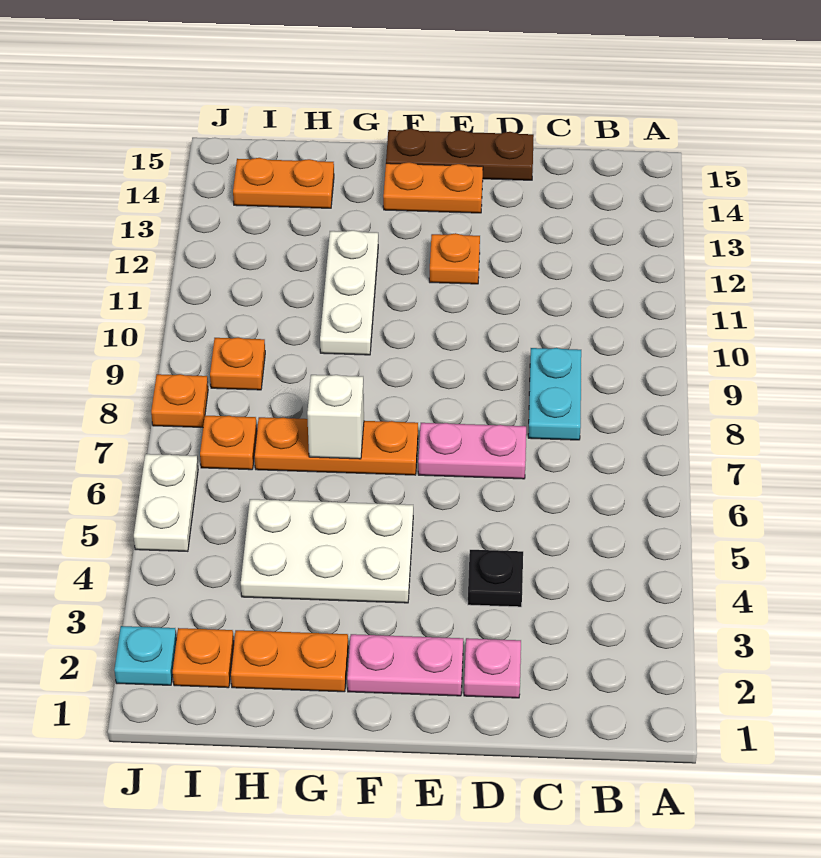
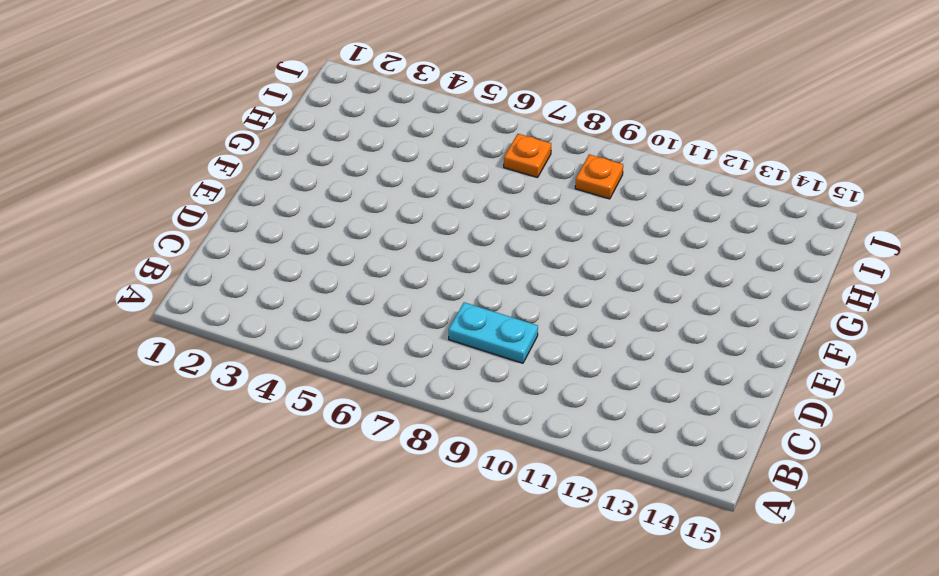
none -> pink 1x1 plate [464,638,521,698]
none -> black 1x1 plate [468,550,523,607]
none -> pink 1x2 plate [418,423,526,479]

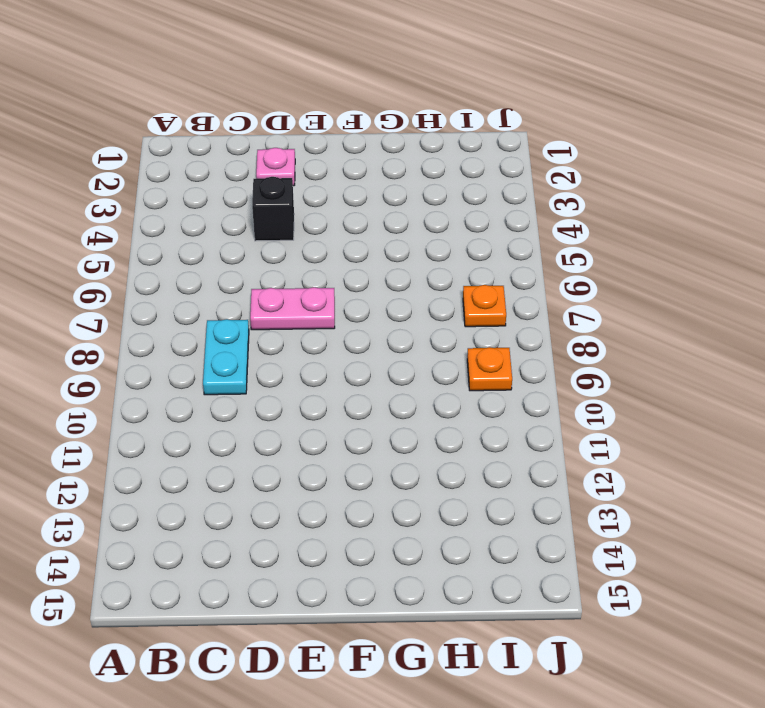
black 1x1 brick [252,177,294,241] -> black 1x1 plate [468,550,523,607]
none -> brown 1x3 plate [386,129,534,180]
none -> pink 1x2 plate [347,634,463,696]
none -> orange 1x1 plate [429,233,480,284]

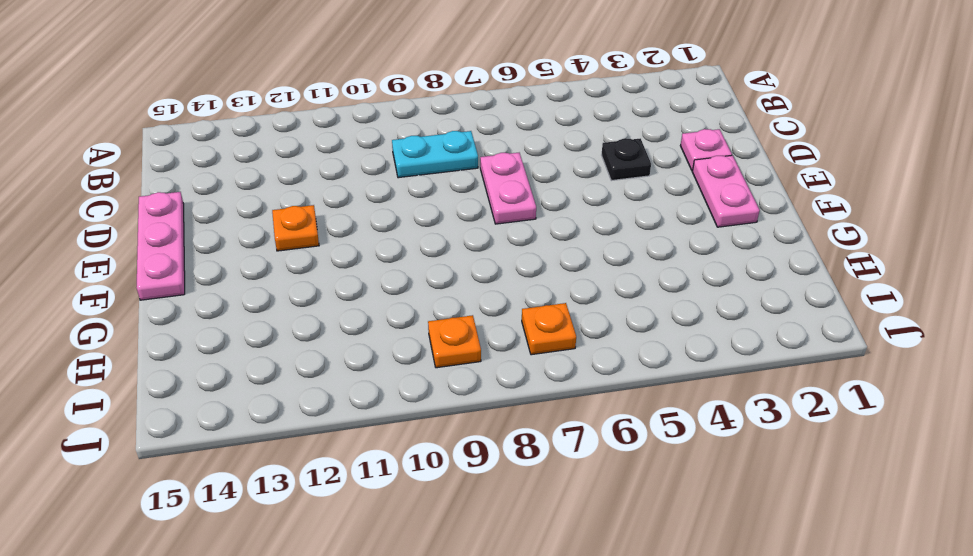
pink 1x3 plate [136,192,185,300] -> brown 1x3 plate [386,129,534,180]
none -> orange 1x2 plate [383,162,483,213]
none -> white 2x3 plate [241,499,413,603]
none -> orange 1x3 plate [254,417,418,475]

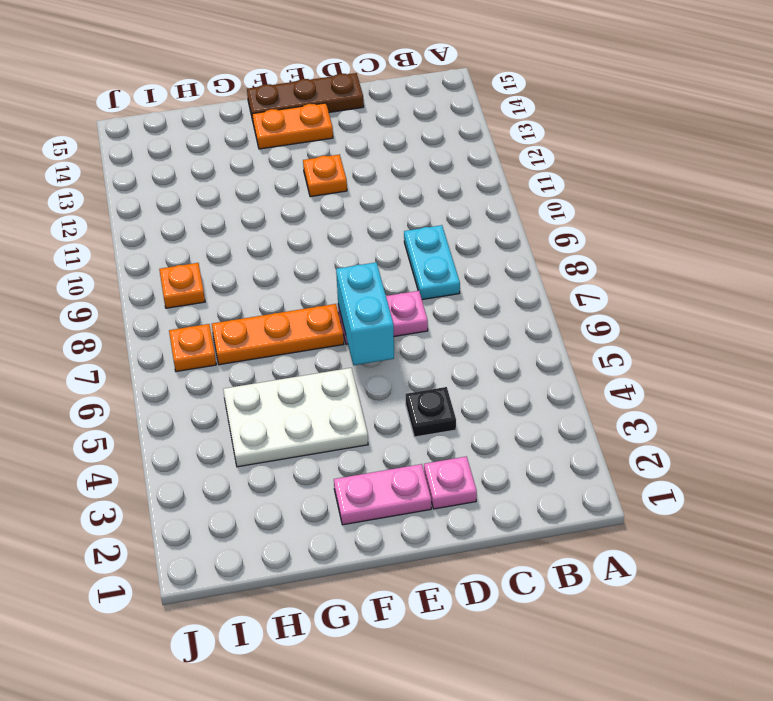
cyan 1x2 brick [336,262,394,365] -> none
none -> orange 1x2 plate [231,630,348,692]
none -> white 1x3 plate [320,230,378,355]
none -> orange 1x2 plate [233,158,334,208]

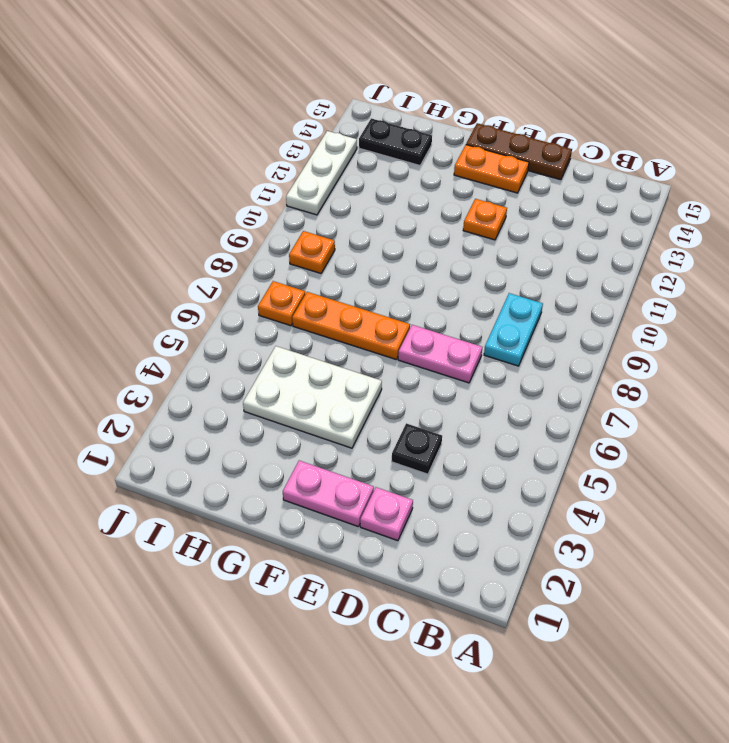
black 1x2 plate [359,118,432,165] -> orange 1x2 plate [233,158,334,208]
white 1x3 plate [286,131,357,215] -> white 1x3 plate moved to [320,230,378,355]
none -> orange 1x2 plate [231,630,348,692]
none -> orange 1x1 plate [173,628,234,688]
none -> cyan 1x1 plate [114,626,176,685]

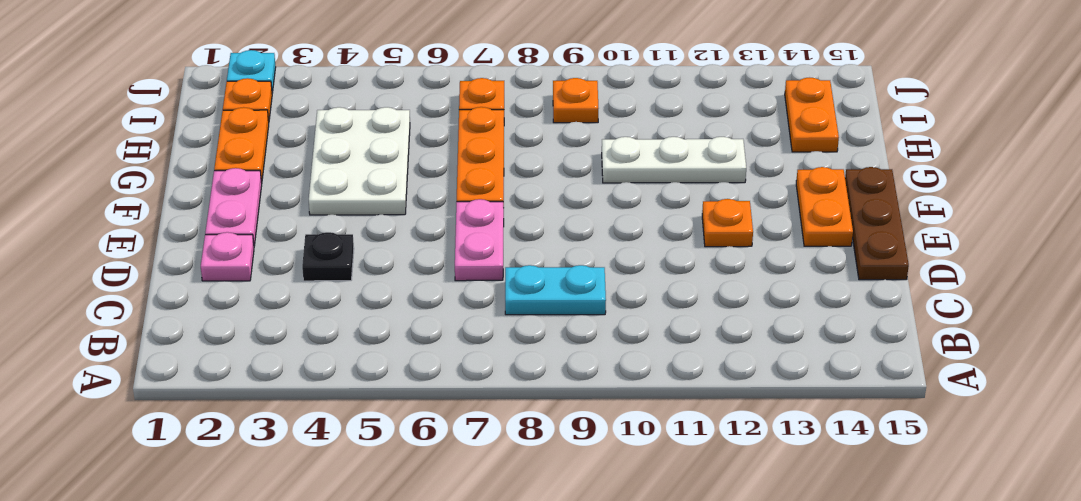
none -> white 1x2 plate [134,454,198,551]
none -> orange 1x1 plate [151,374,208,427]
none -> white 1x1 brick [307,375,364,459]

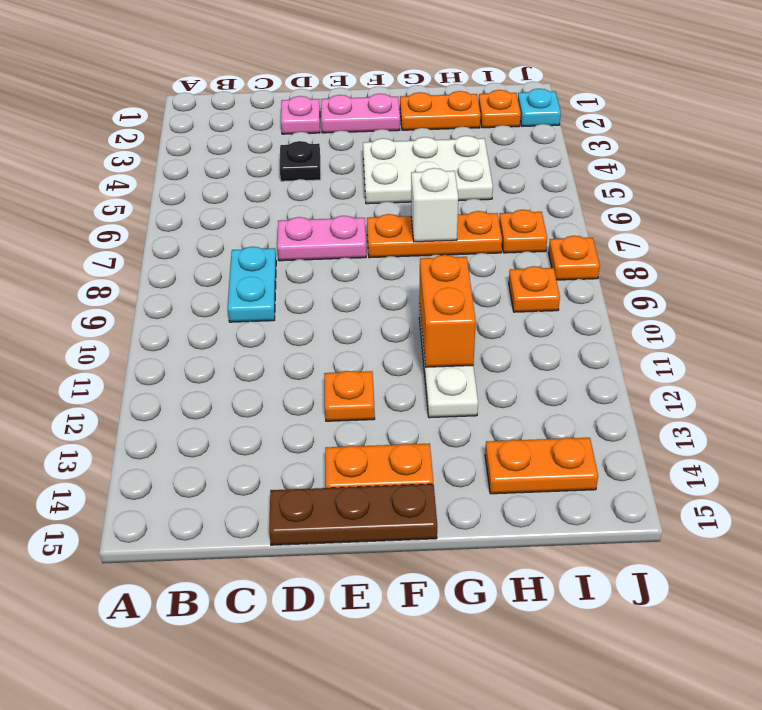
orange 1x2 brick [419,255,476,367] -> none
none -> white 1x2 plate [134,454,198,551]

